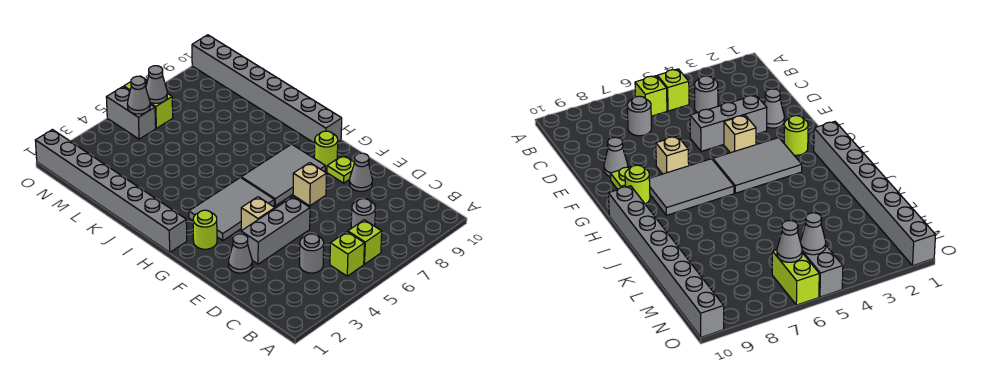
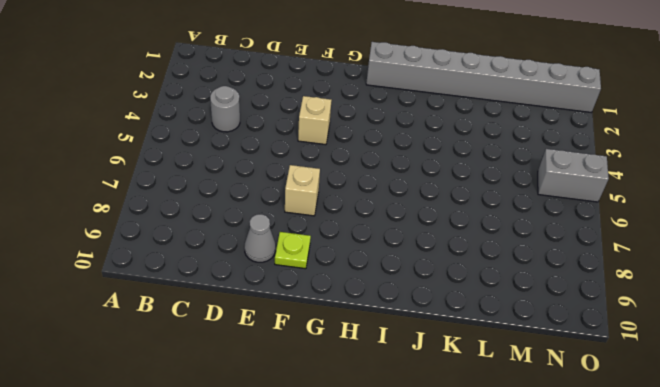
none -> lime 1x1 brick [330,232,364,276]
none -> lime 1x1 brick [348,220,382,264]
none -> grey 1x1 round brick [351,199,375,228]

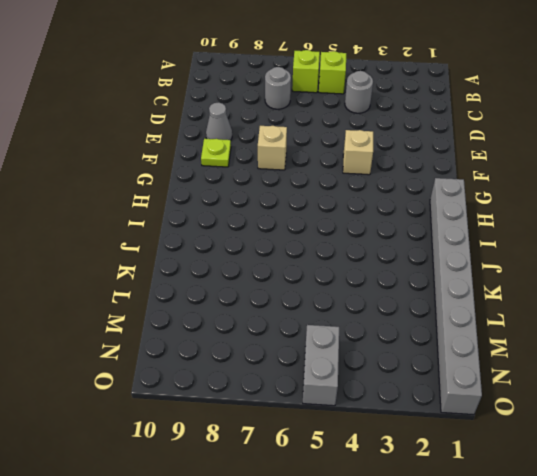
none -> grey 1x1 cone [229,234,252,273]
none -> grey 1x3 brick [241,197,310,264]
none -> lime 1x1 round brick [193,210,217,249]

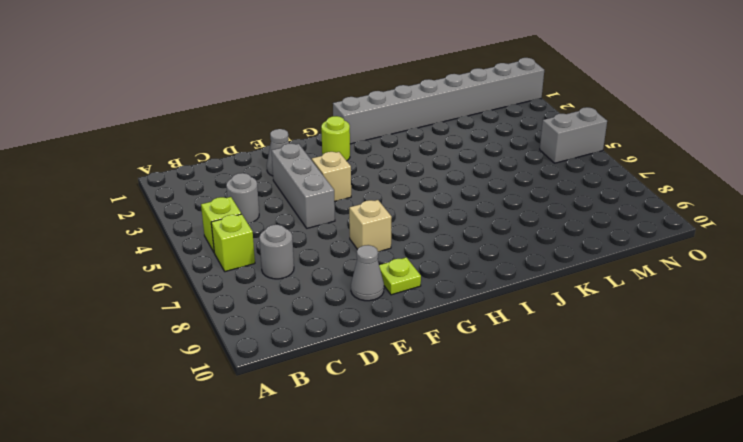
none -> grey 2x3 tile [189,177,274,241]
none -> grey 2x3 tile [241,144,325,206]
none -> lime 1x1 round brick [314,131,338,169]

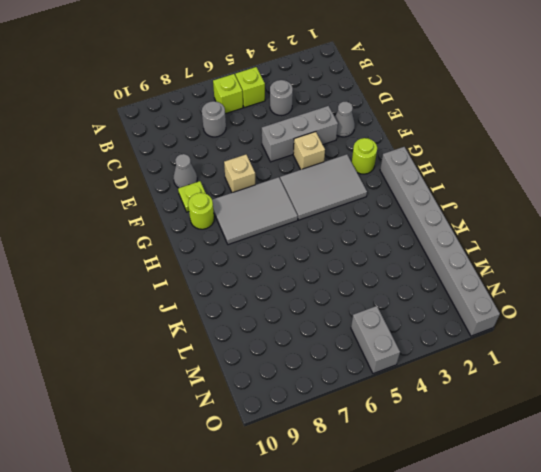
none -> grey 1x8 brick [192,35,342,143]
none -> lime 1x2 brick [124,76,173,128]
none -> grey 1x1 cone [127,76,150,114]

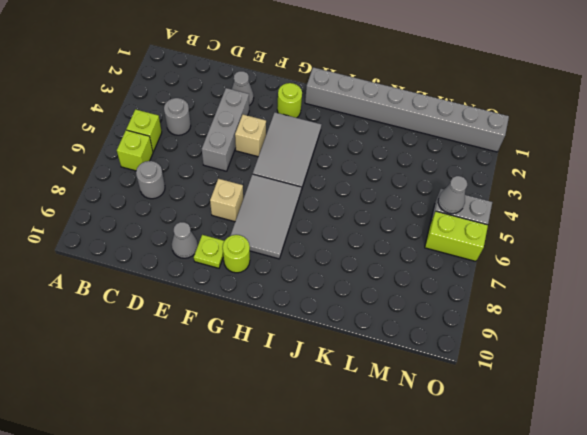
none -> grey 1x8 brick [192,35,342,143]
none -> grey 1x1 cone [146,66,167,103]

